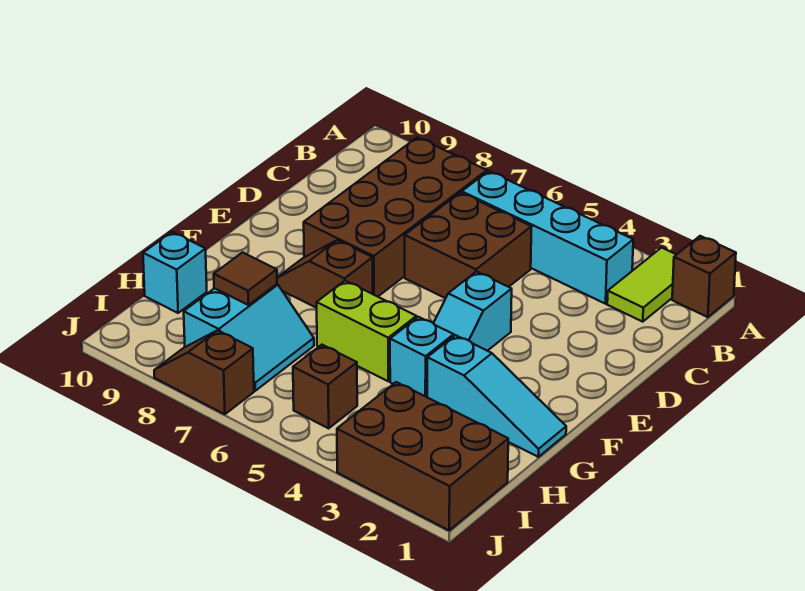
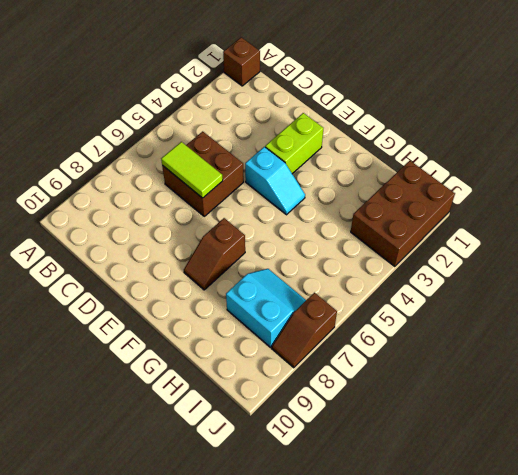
lime 1x2 tile [161,142,223,198] -> lime 1x2 tile moved to [607,248,676,322]
lime 1x2 brick [265,113,323,174] -> lime 1x2 brick moved to [317,281,416,381]
none -> cyan 1x4 brick [462,171,633,304]
none -> brown 2x4 brick [304,137,487,297]
none -> cyan 1x3 slope [427,335,566,457]

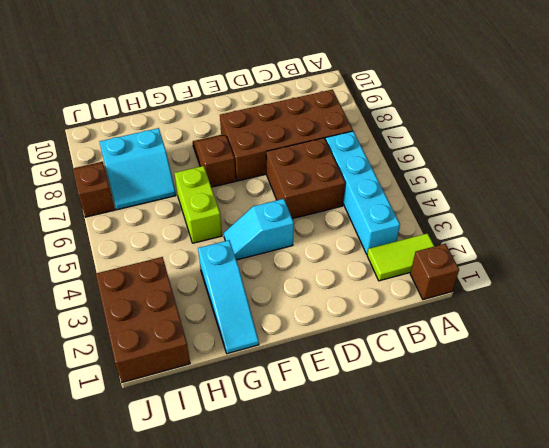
none -> cyan 1x1 brick [390,317,454,397]
none -> cyan 1x1 brick [143,232,207,313]
none -> brown 1x1 brick [293,345,357,428]

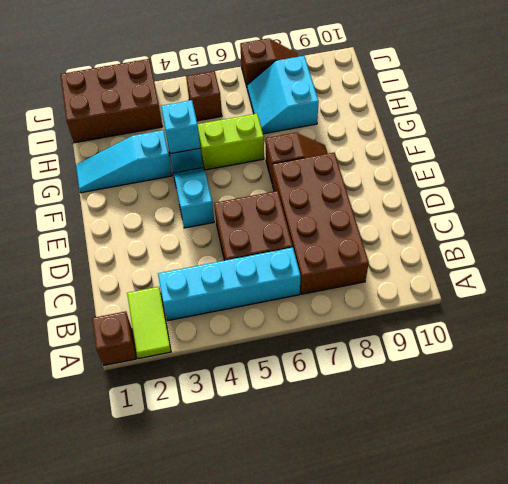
cyan 1x1 brick [161,100,200,154] -> cyan 1x1 brick moved to [143,232,207,313]
none -> brown 1x1 tile [214,252,277,305]

